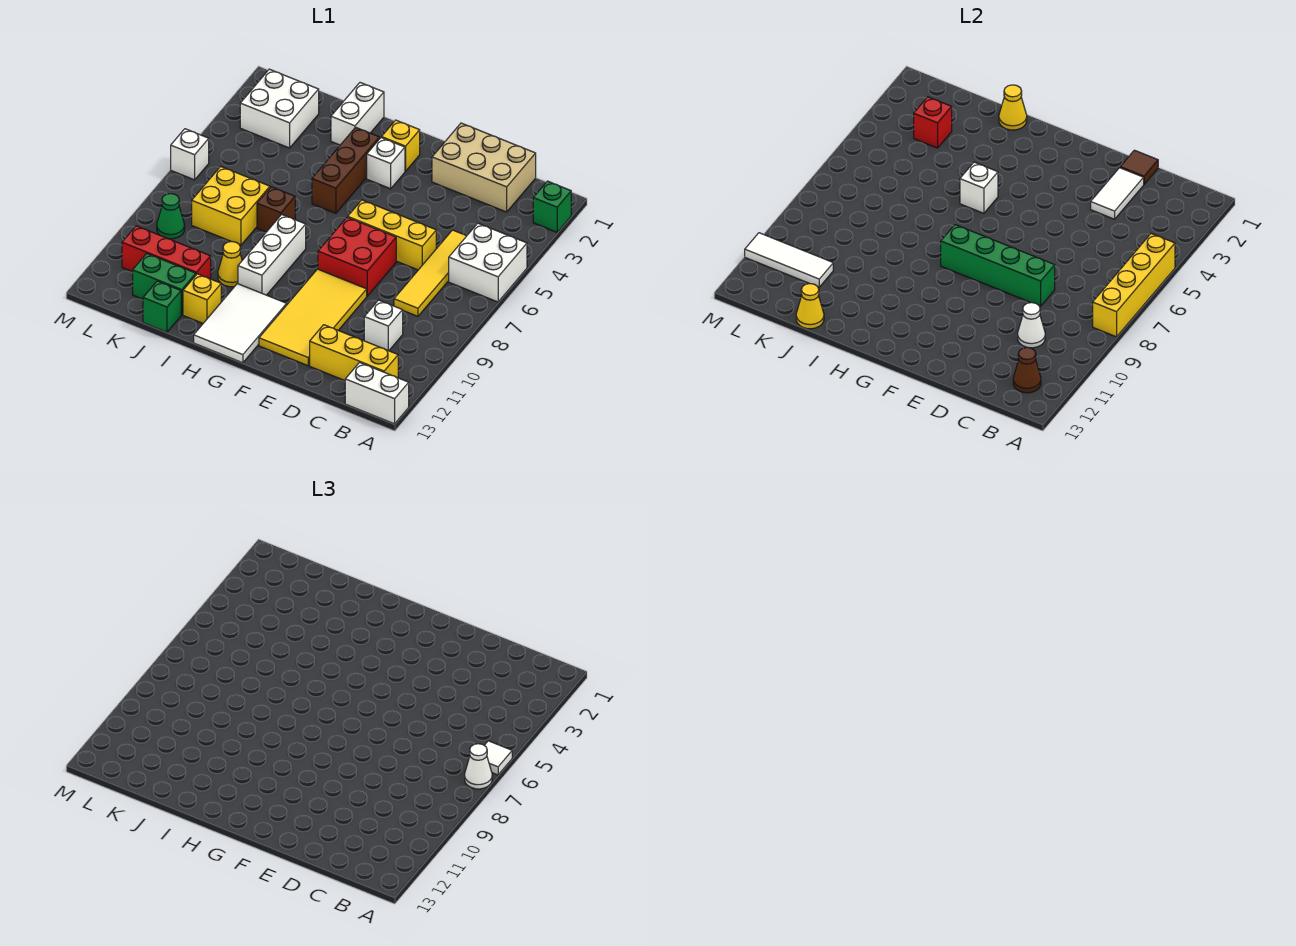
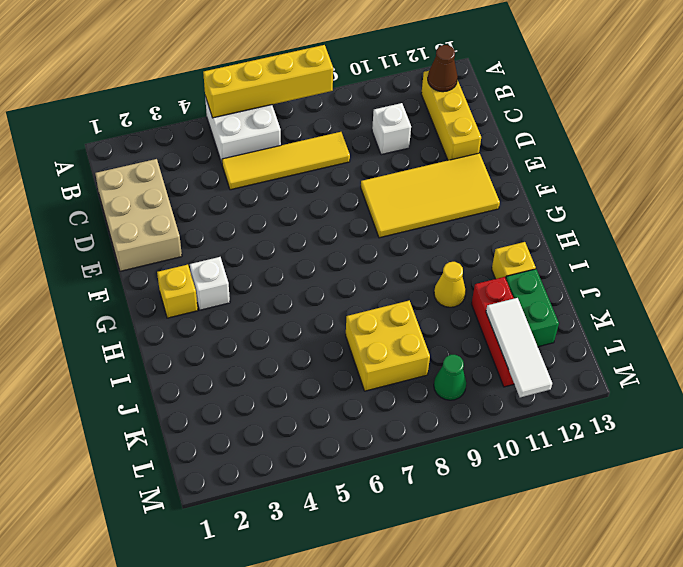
none -> green 1x1 brick [533,181,571,232]
none -> white 1x2 brick [345,363,409,424]
none -> yellow 1x3 brick [348,200,436,270]
none -> red 2x2 brick [318,217,396,296]

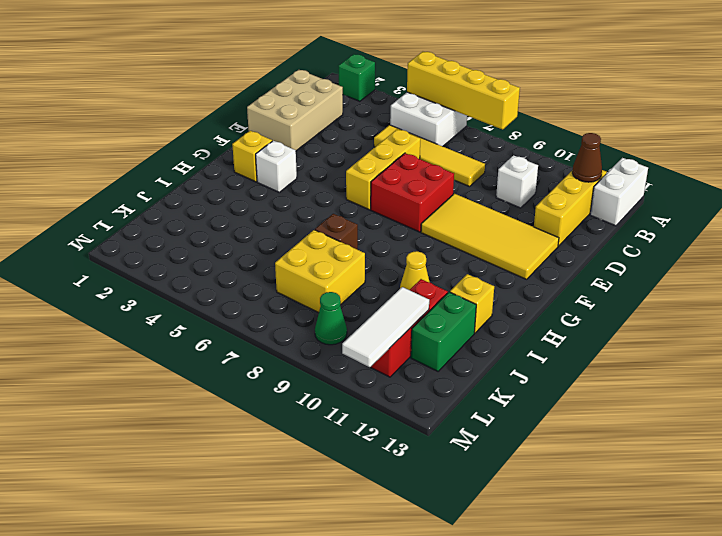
none -> white 2x3 tile [194,284,287,363]
none -> brown 1x3 brick [312,127,380,213]
none -> white 1x3 brick [238,214,306,295]
none -> white 1x2 brick [331,83,384,145]

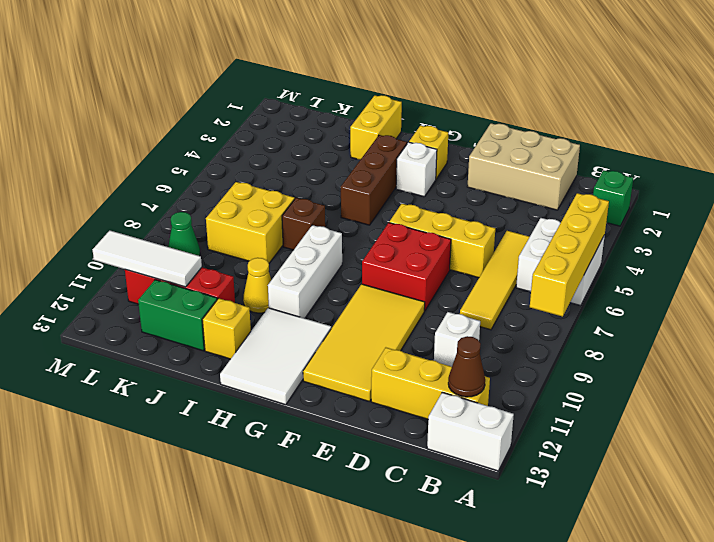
yellow 1x2 brick [350,95,402,159] -> white 1x2 brick [331,83,384,145]
none -> green 1x1 brick [143,281,181,332]
none -> white 2x2 brick [240,69,319,148]
none -> white 1x1 brick [171,129,209,180]
none -> white 1x1 cone [1018,303,1045,348]

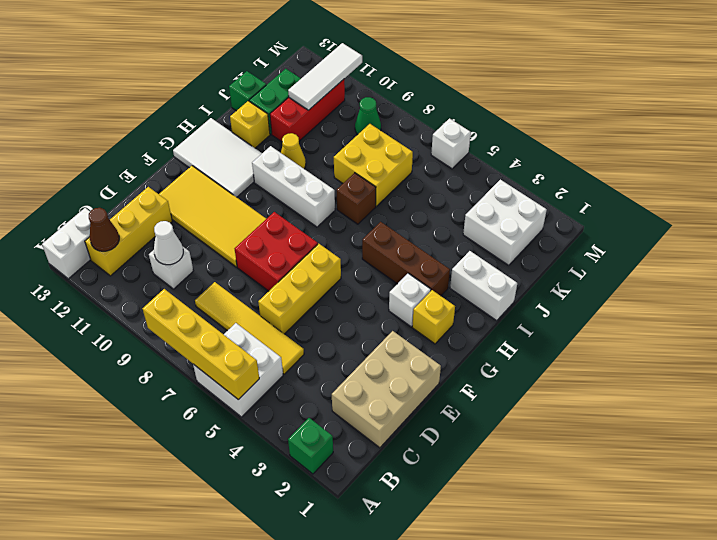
none -> brown 1x1 tile [1120,150,1158,184]
none -> white 1x2 tile [1091,168,1144,219]
none -> green 1x4 brick [941,225,1055,306]
none -> white 1x1 brick [960,162,998,213]

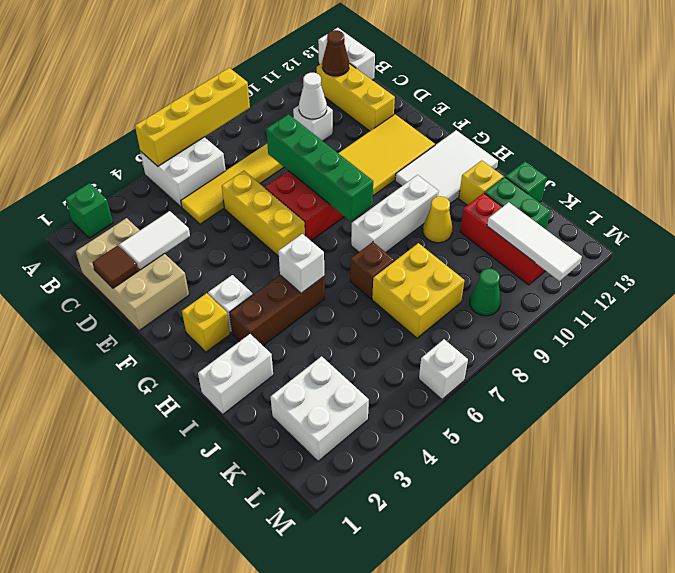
none -> yellow 1x1 cone [999,85,1027,130]
none -> yellow 1x1 cone [796,284,824,329]
none -> red 1x1 brick [914,97,952,148]
none -> white 1x1 tile [484,741,512,775]

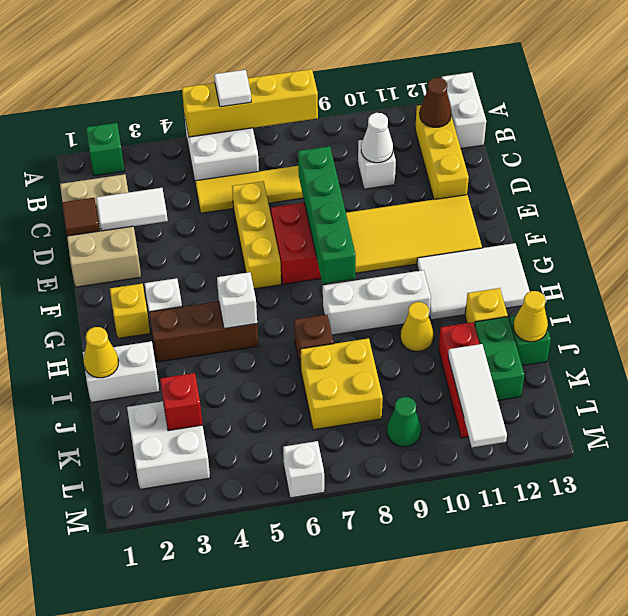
none -> white 1x1 cone [465,744,492,789]

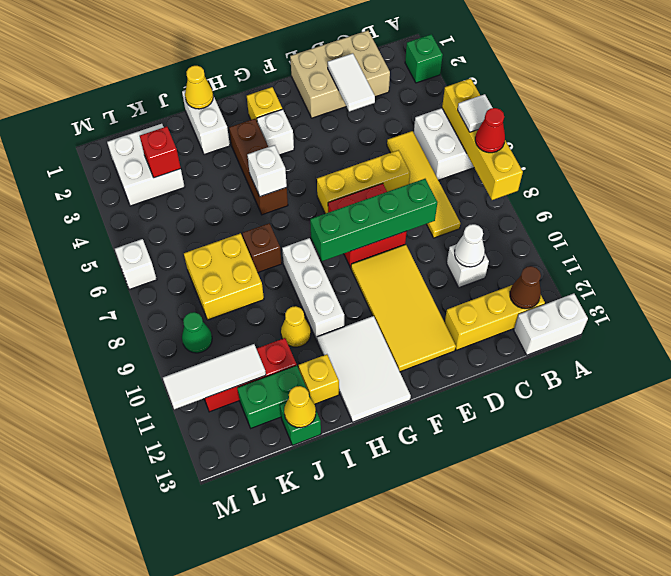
red 1x1 cone [475,108,505,153] -> white 1x1 cone [465,744,492,789]
none -> brown 1x1 tile [1120,150,1158,184]

